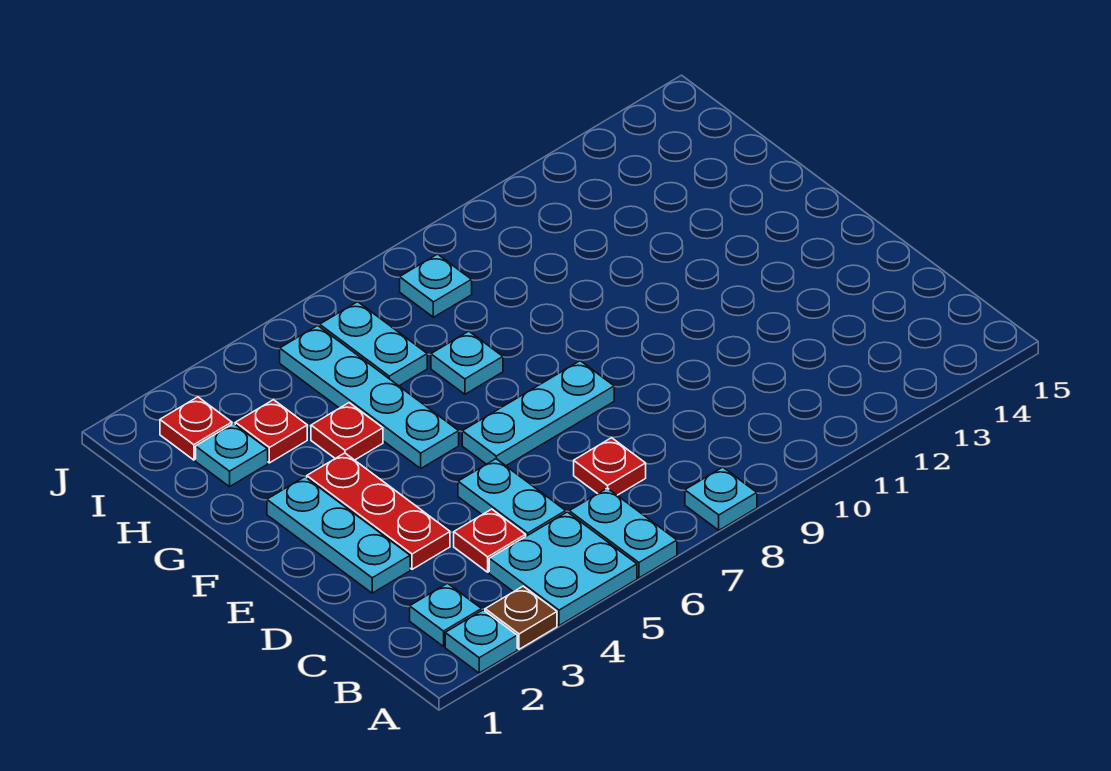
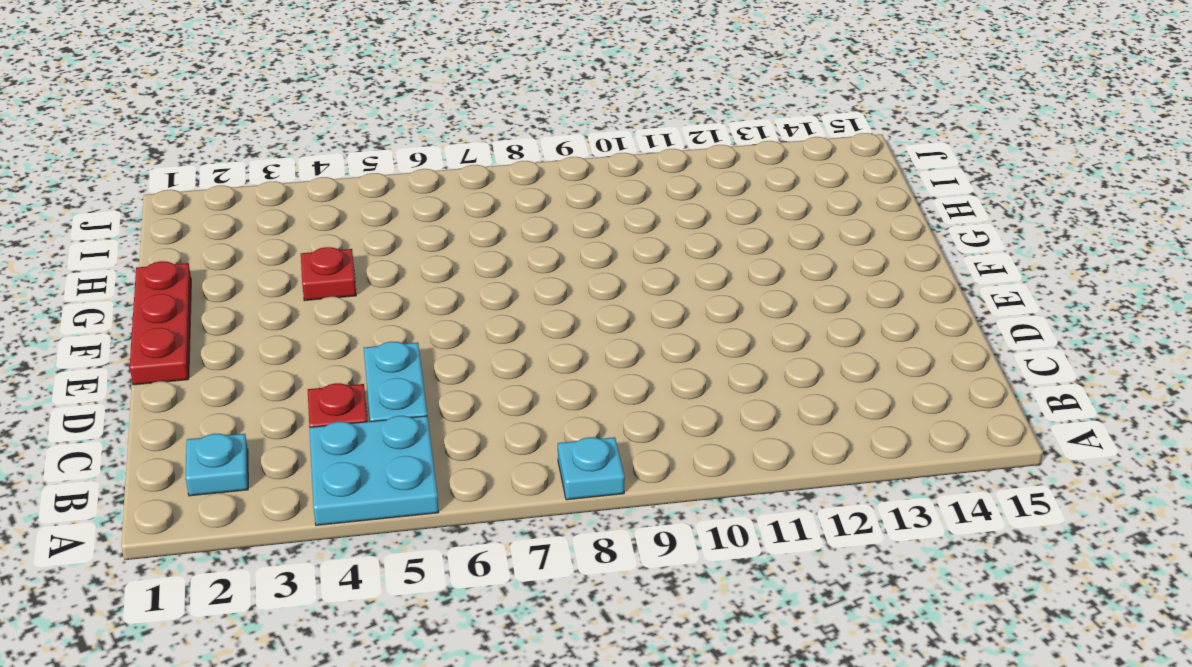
red 1x3 plate [130,261,191,385] -> red 1x3 plate moved to [307,453,450,569]
none -> cyan 1x1 plate [445,610,517,673]
none -> brown 1x1 plate [485,586,557,649]
none -> cyan 1x2 plate [569,488,677,578]

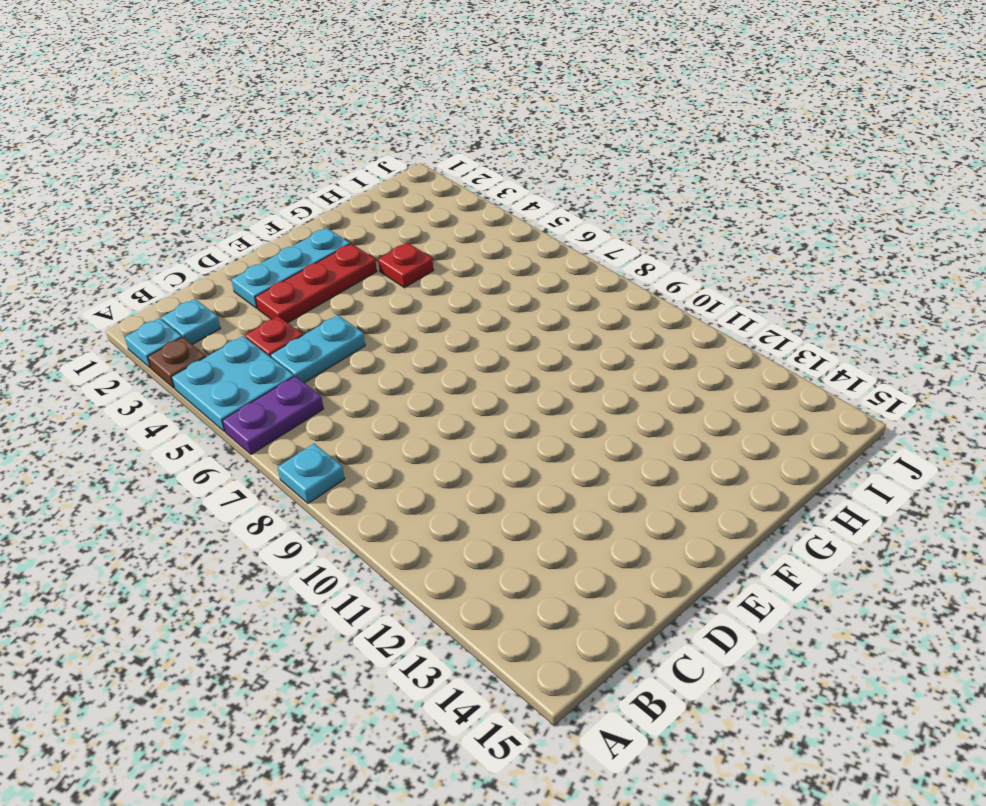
purple 1x2 plate [222,376,324,454] -> cyan 1x2 plate [569,488,677,578]
none -> red 1x1 plate [574,438,646,495]
none -> cyan 1x3 plate [462,361,614,466]
none -> cyan 1x4 plate [280,326,459,468]

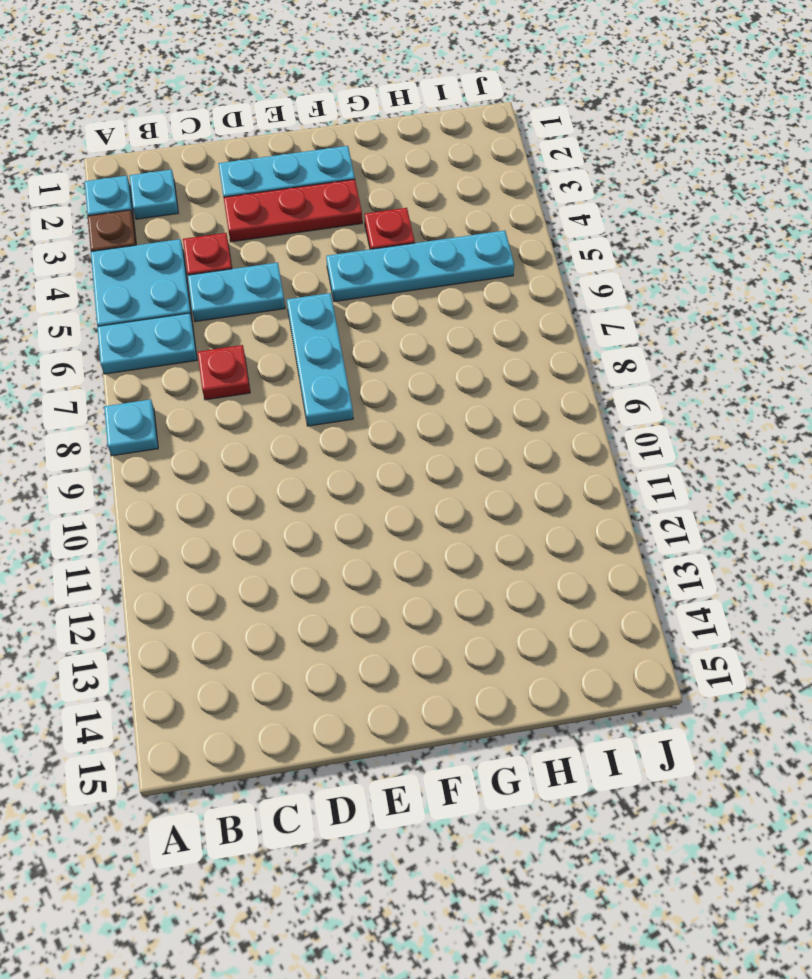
none -> cyan 1x1 plate [431,331,503,394]
none -> cyan 1x1 plate [196,424,268,487]
none -> red 1x1 plate [235,400,307,463]

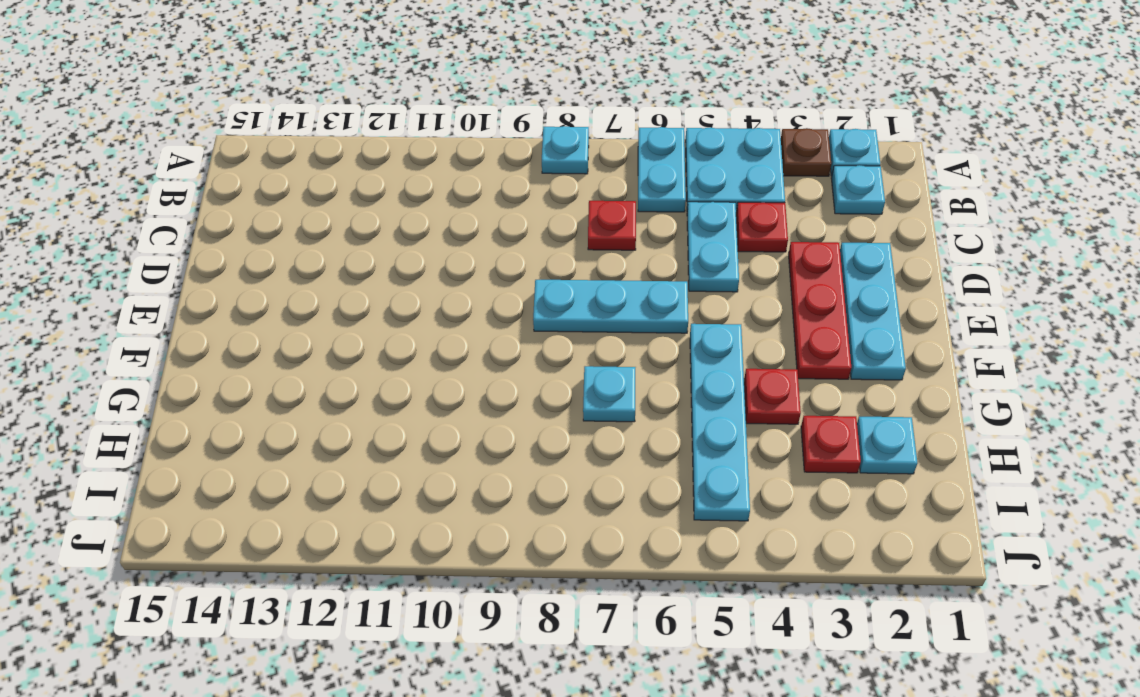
none -> cyan 1x2 plate [320,302,427,386]
none -> red 1x1 plate [160,397,232,460]
none -> cyan 1x1 plate [400,254,472,317]

